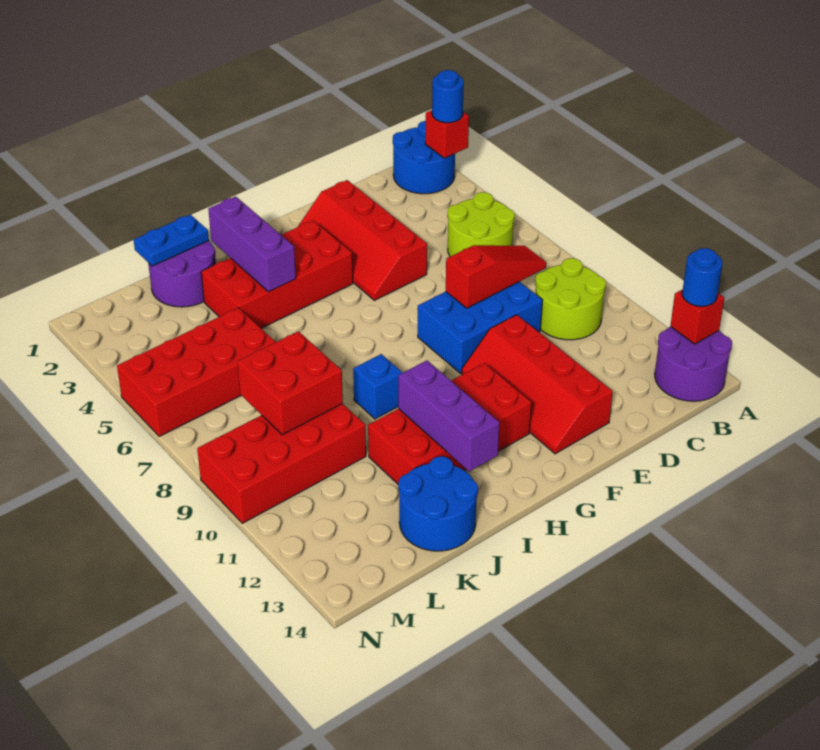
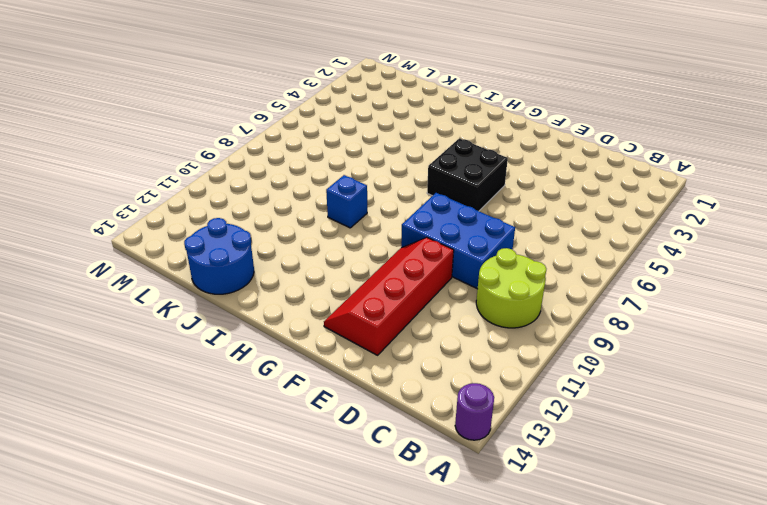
purple 1x1 round brick [455,383,494,440] -> purple 2x2 round brick [655,327,732,401]
black 2x2 brick [427,138,508,211] -> red 2x4 slope [298,180,427,300]
none -> blue 2x2 round brick [393,121,455,194]
none -> lime 2x2 round brick [447,192,515,257]
none -> red 2x4 brick [201,220,353,328]

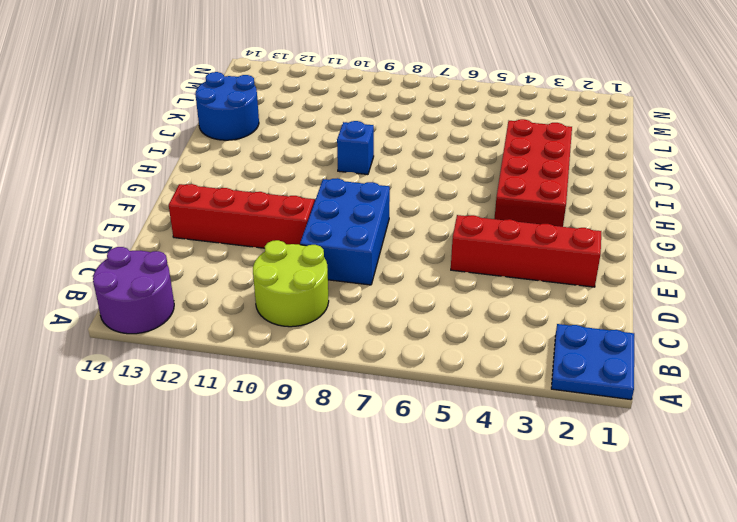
blue 2x2 plate [551,324,634,400] -> blue 2x2 round brick [393,121,455,194]
none -> lime 2x2 round brick [447,192,515,257]
none -> red 2x4 brick [368,363,531,484]
none -> purple 2x2 round brick [148,241,216,307]

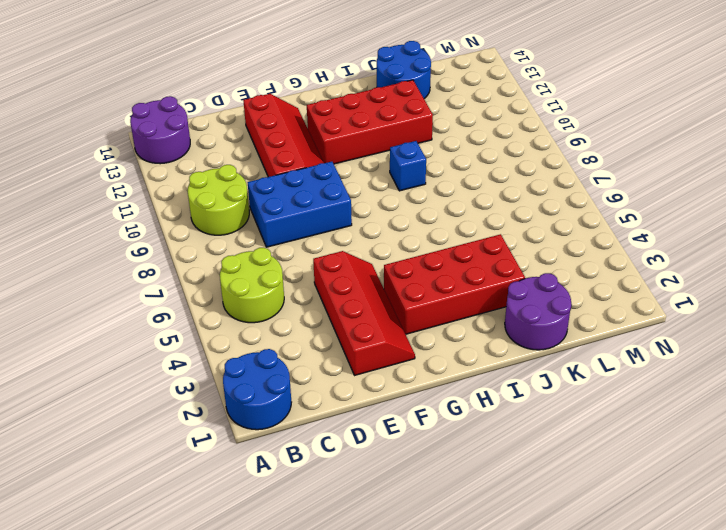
none -> red 2x4 brick [117,308,275,436]
none -> red 2x4 brick [197,404,366,523]
none -> red 1x1 brick [425,110,469,158]

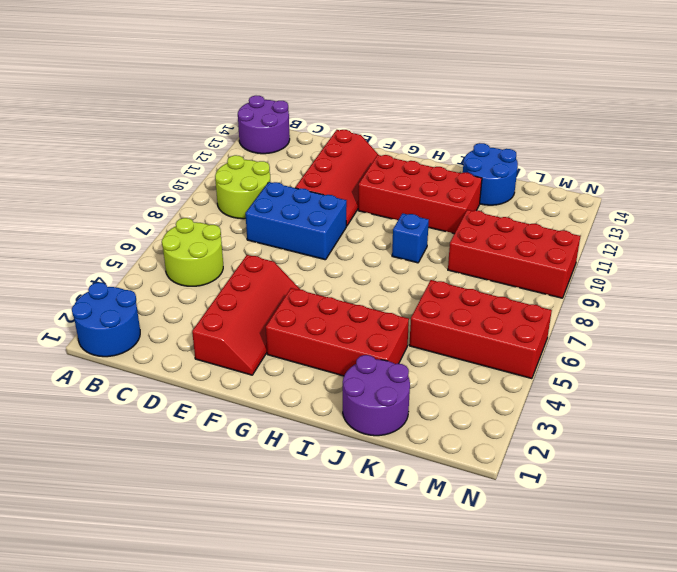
none -> red 1x1 brick [425,110,469,158]
none -> red 1x1 brick [670,289,724,344]
none -> red 1x3 slope [446,245,546,308]

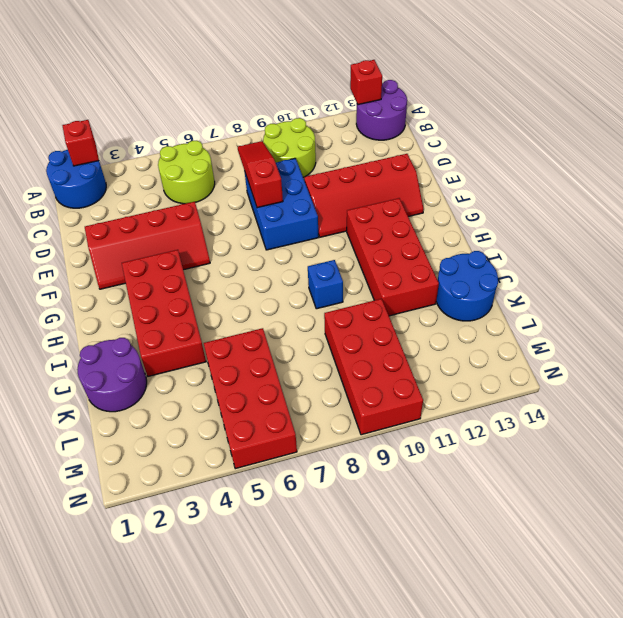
none -> purple 1x3 brick [208,196,296,292]
none -> purple 1x3 brick [398,360,500,472]
none -> blue 1x2 plate [134,214,209,266]

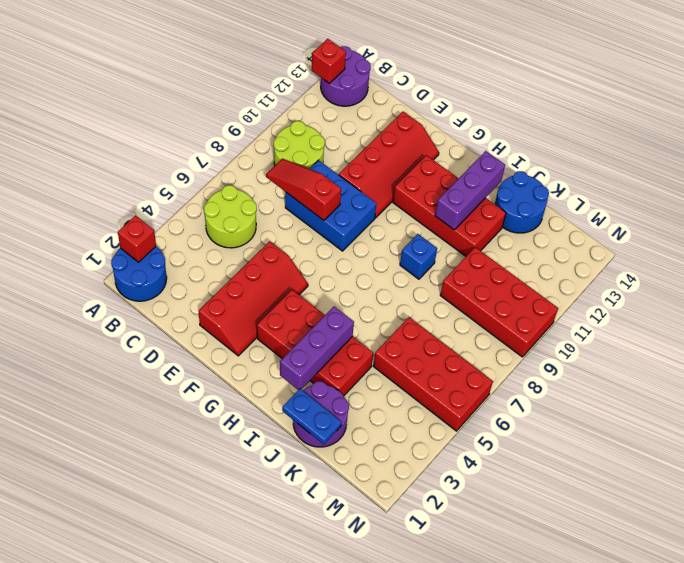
none -> red 2x2 brick [237,331,343,435]
none -> blue 1x1 round brick [432,70,464,123]
none -> blue 1x1 round brick [682,248,722,306]

